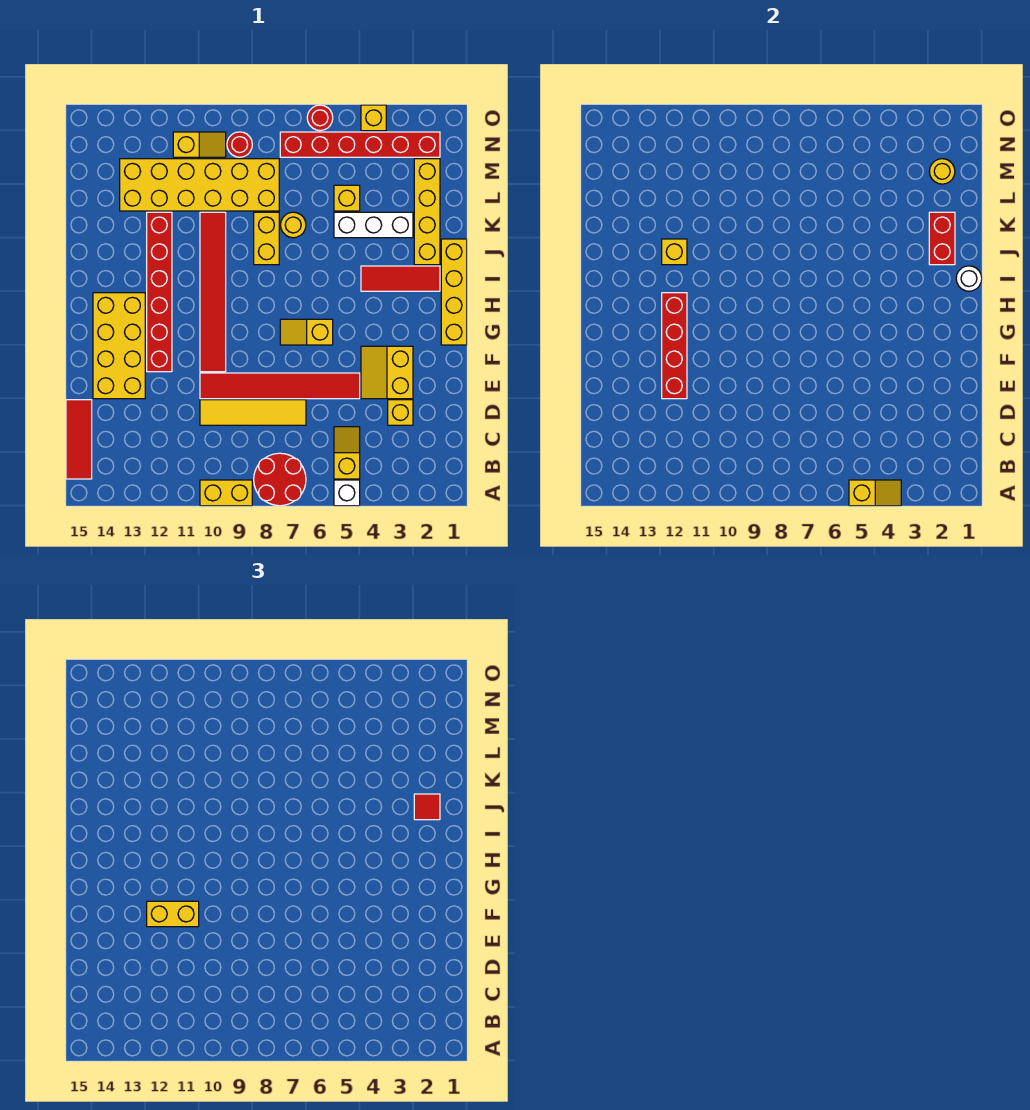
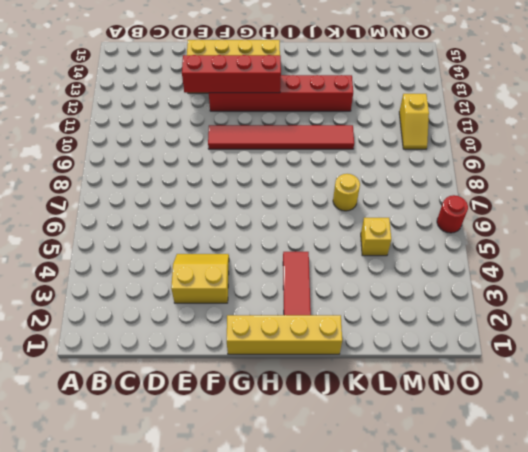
none -> white 1x1 brick [334,480,360,506]
none -> red 2x2 round brick [254,453,306,506]
none -> yellow 1x2 brick [200,480,252,506]
none -> yellow 1x2 slope [334,427,360,479]

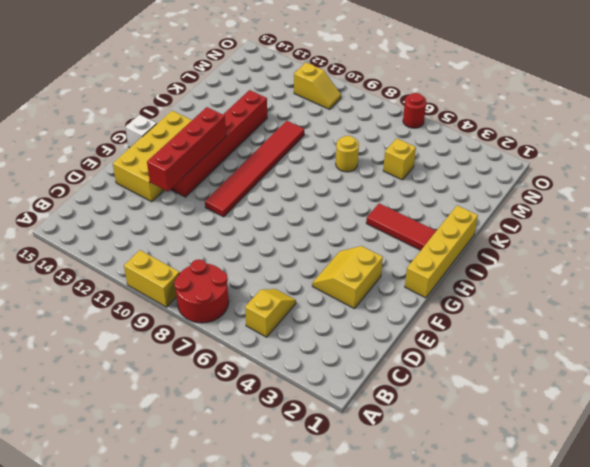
white 1x1 brick [125,115,157,147] -> white 1x1 brick moved to [334,480,360,506]
none -> red 1x3 tile [66,400,92,479]
none -> yellow 1x1 brick [388,400,413,425]
none -> yellow 1x4 tile [200,400,306,425]
none -> red 1x6 tile [200,373,360,399]

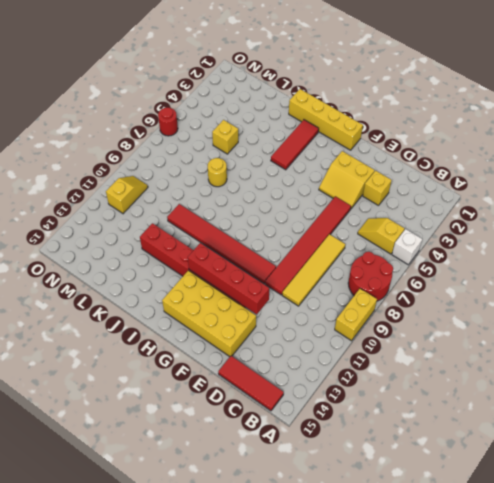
none -> yellow 1x2 slope [280,319,333,345]
none -> yellow 1x4 brick [414,159,440,265]
none -> yellow 1x2 brick [254,212,279,265]
none -> white 1x3 brick [334,212,413,238]

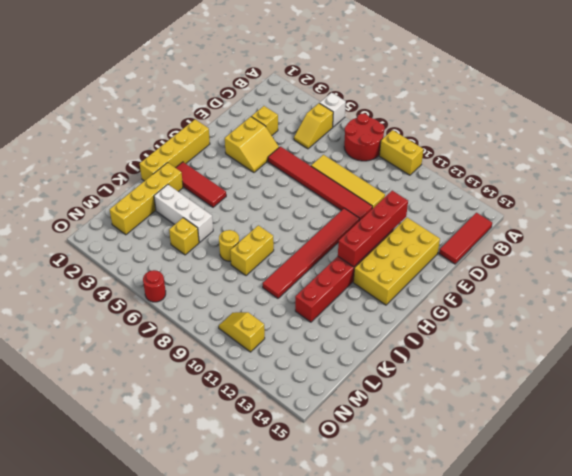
none -> yellow 1x2 slope [280,319,333,345]
none -> yellow 2x6 brick [120,159,279,211]
none -> red 1x6 brick [280,132,440,157]
none -> red 1x1 round brick [227,132,252,157]

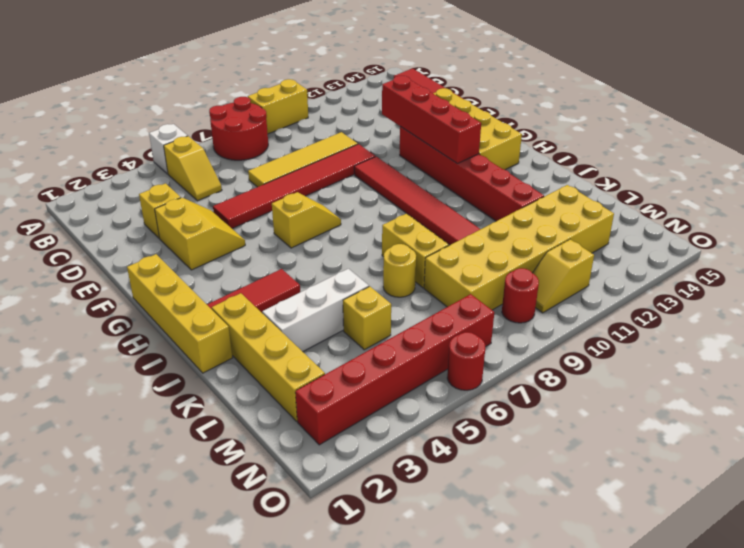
none -> yellow 1x1 brick [361,105,386,131]
none -> yellow 1x2 slope [849,480,901,506]
none -> white 1x1 round brick [956,266,982,291]
none -> red 1x2 brick [929,212,955,265]

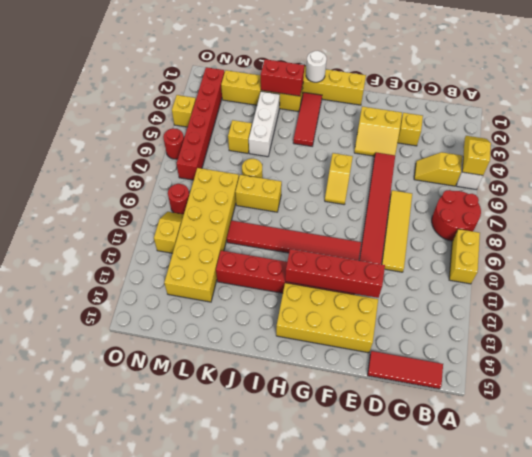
none -> yellow 1x1 brick [662,239,687,265]
none -> yellow 1x1 round brick [929,159,955,184]
none -> yellow 1x2 brick [147,901,199,927]
none -> red 1x1 tile [414,794,440,820]

